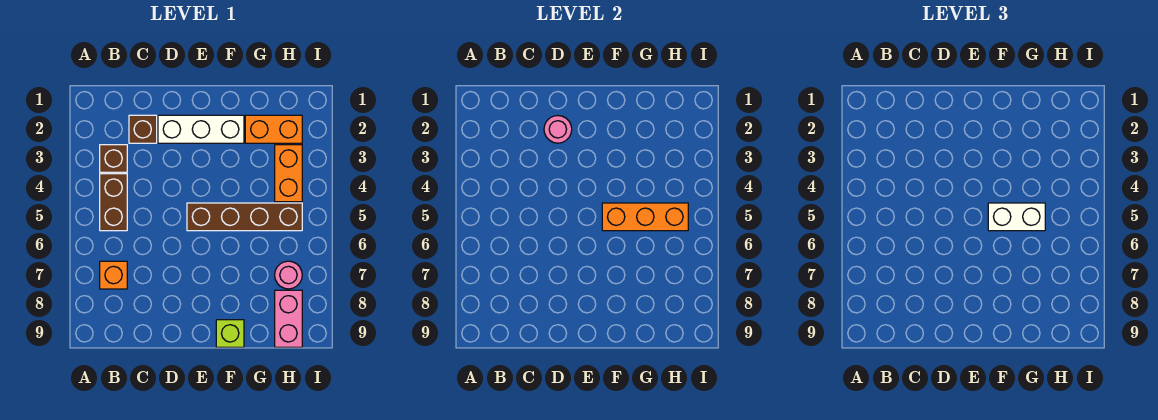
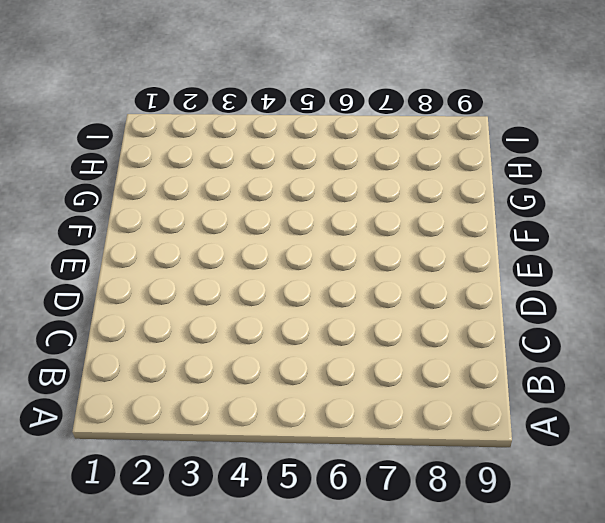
none -> brown 1x1 brick [100,145,127,172]
none -> brown 1x2 brick [100,174,127,231]
none -> orange 1x1 brick [100,261,127,289]

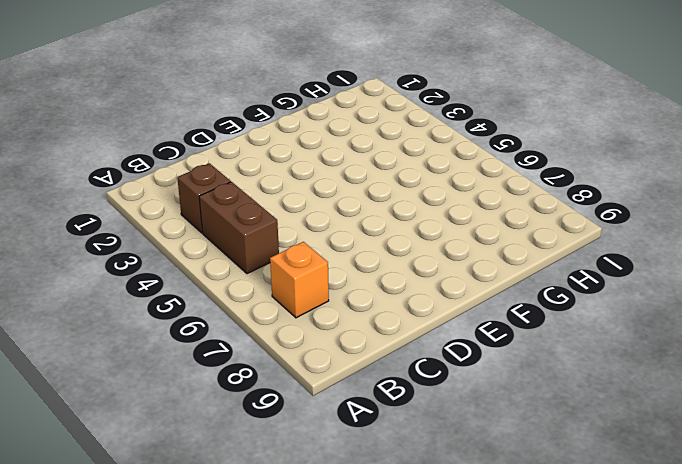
none -> brown 1x1 brick [129,115,157,143]
none -> white 1x3 brick [158,115,244,143]
none -> brown 1x4 brick [187,203,302,231]

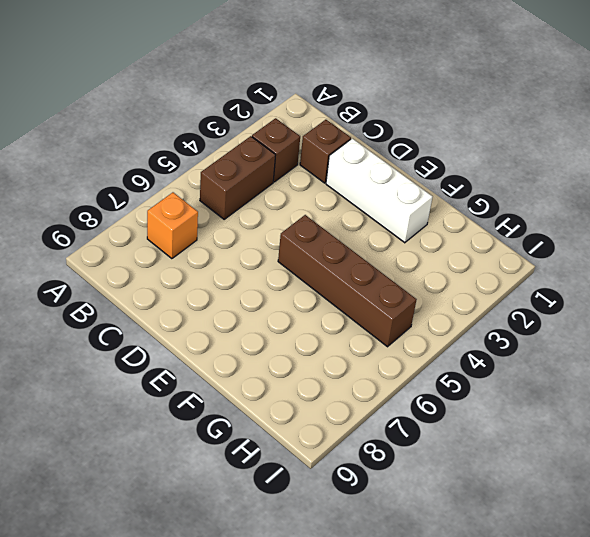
none -> lime 1x1 brick [216,320,244,347]
none -> orange 1x2 brick [245,115,302,143]
none -> orange 1x2 brick [275,145,302,202]

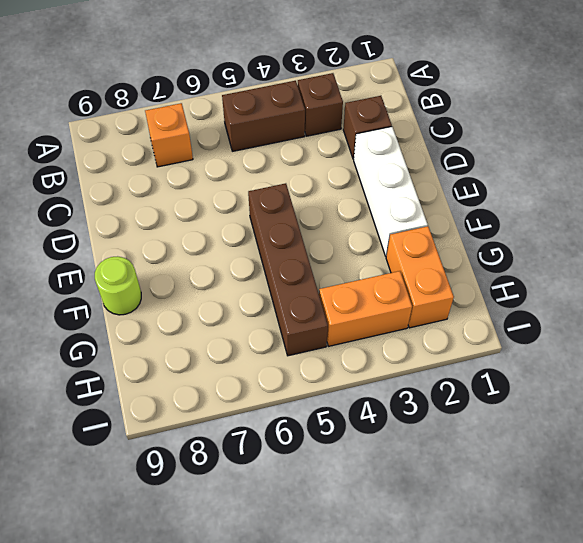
lime 1x1 round brick [95,256,141,315] -> lime 1x1 brick [216,320,244,347]
none -> pink 1x1 round brick [275,261,302,289]
none -> pink 1x2 brick [275,290,302,347]
none -> pink 1x1 round brick [544,116,572,143]

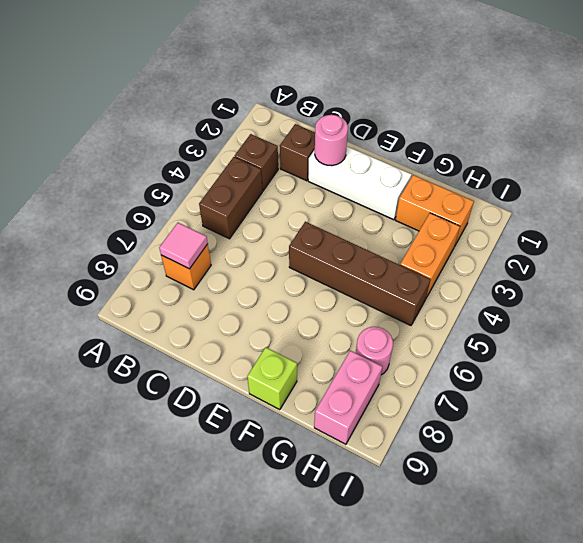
pink 1x1 tile [159,223,208,269] -> none
none -> orange 1x3 brick [602,203,688,231]
none -> white 1x2 brick [988,203,1045,231]

